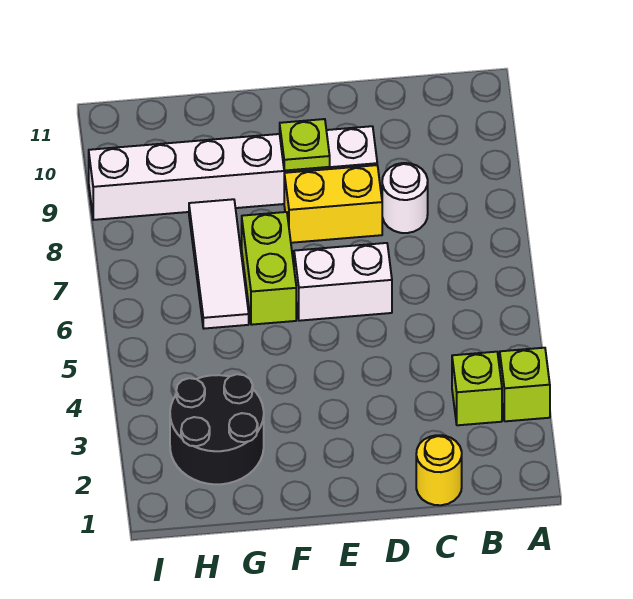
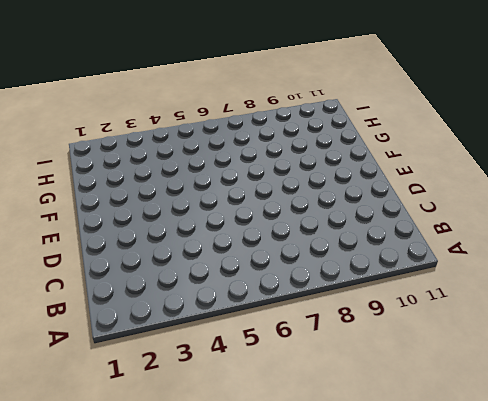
none -> lime 1x1 brick [500,348,550,421]
none -> lime 1x1 brick [452,352,502,425]

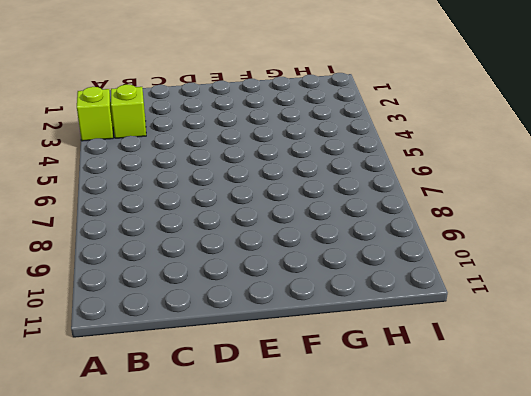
none -> yellow 1x1 round brick [416,435,462,505]
none -> white 1x1 round brick [382,163,428,233]

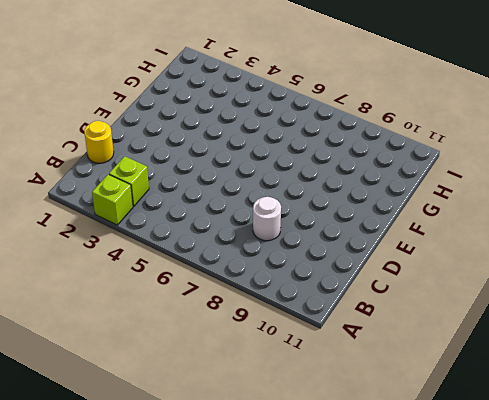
none -> white 1x2 brick [294,243,392,321]
none -> yellow 1x2 brick [284,165,382,243]

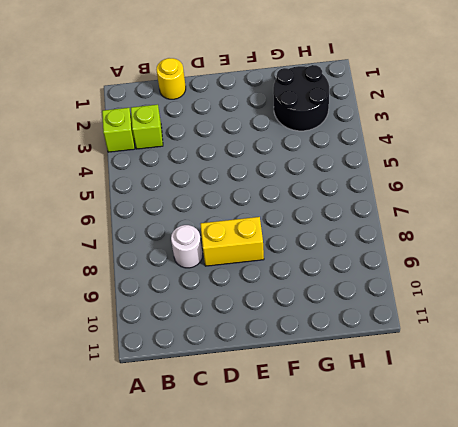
none -> white 1x2 brick [294,243,392,321]
none -> white 1x6 brick [89,126,377,220]

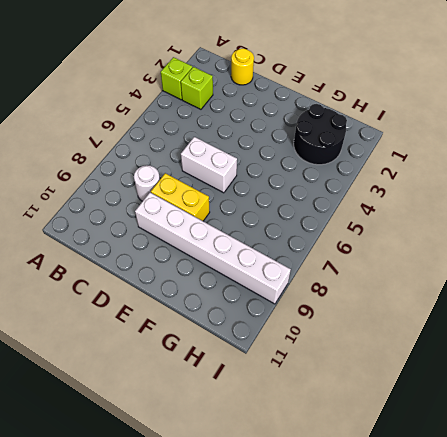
none -> lime 1x2 brick [242,212,296,325]
none -> white 1x3 tile [189,199,249,329]

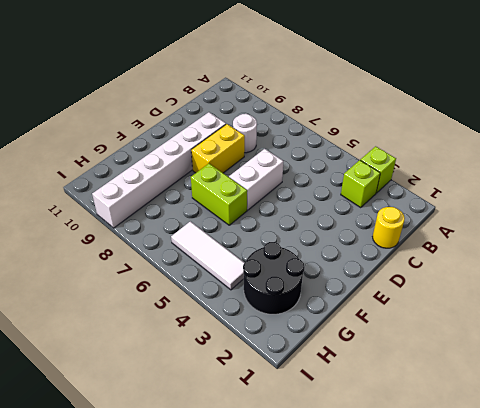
white 1x3 tile [171,221,244,290] -> white 1x3 tile moved to [189,199,249,329]
none -> lime 1x1 plate [280,119,330,171]

